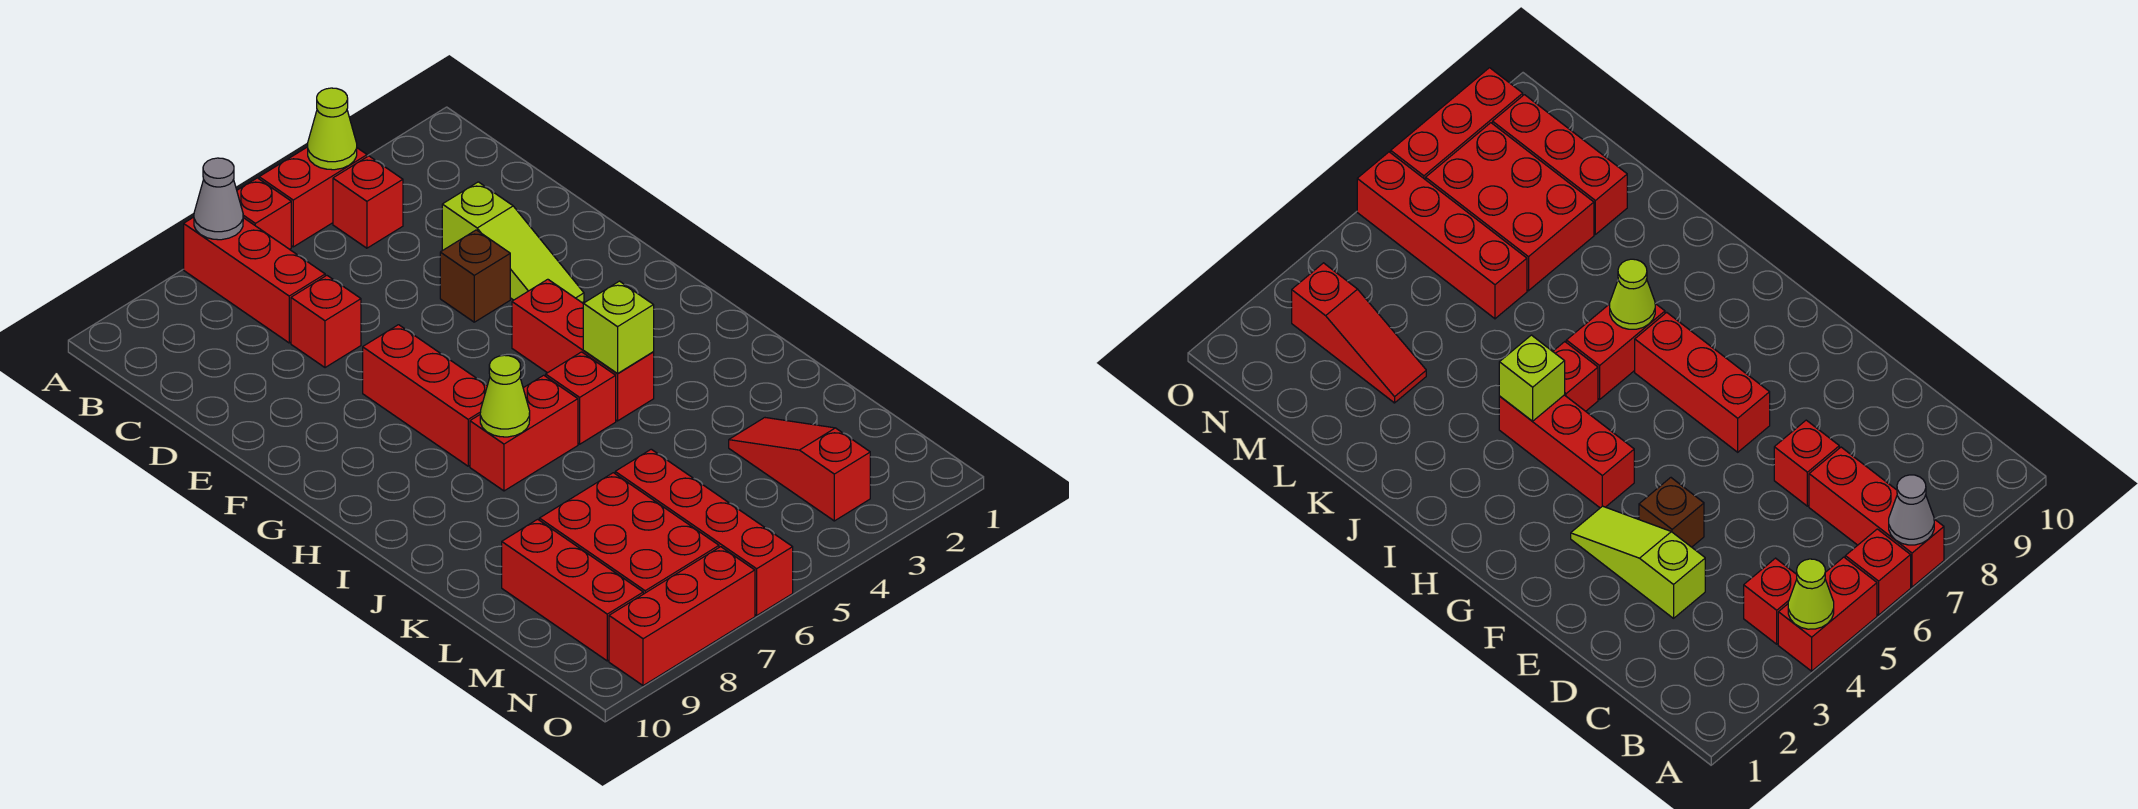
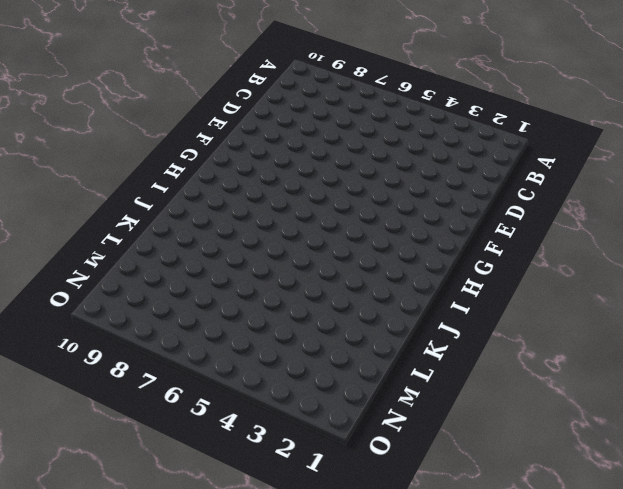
none -> red 1x2 brick [259,147,367,247]
none -> red 1x1 brick [237,178,291,249]
none -> red 1x3 brick [184,217,325,343]

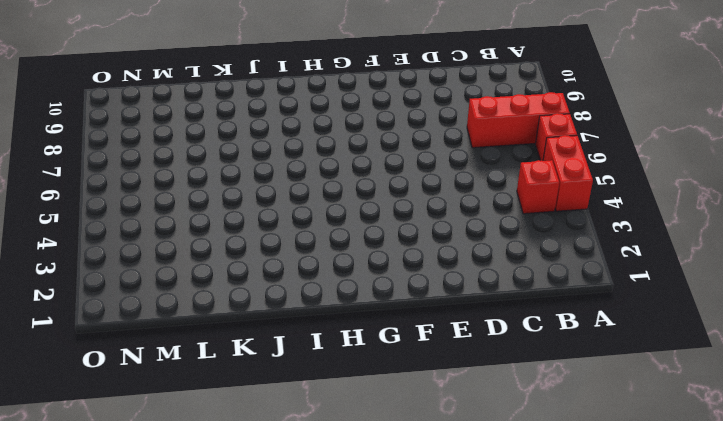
none -> lime 1x3 slope [442,182,584,302]
none -> red 1x1 brick [291,275,361,368]
none -> brown 1x1 brick [440,230,510,322]

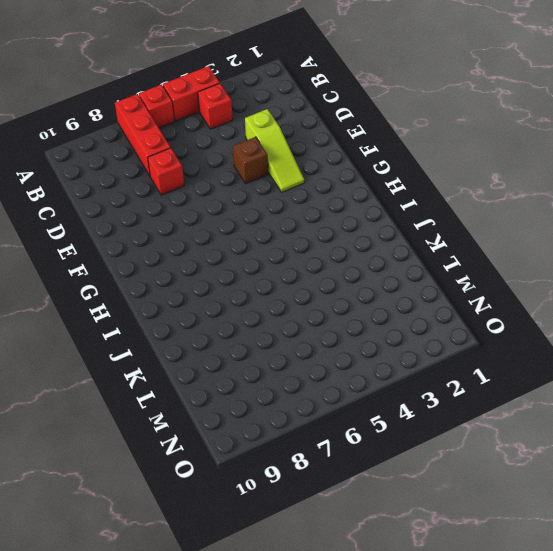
none -> red 1x3 brick [363,325,487,466]
none -> red 1x3 brick [512,279,654,421]
none -> red 1x1 brick [546,352,616,444]

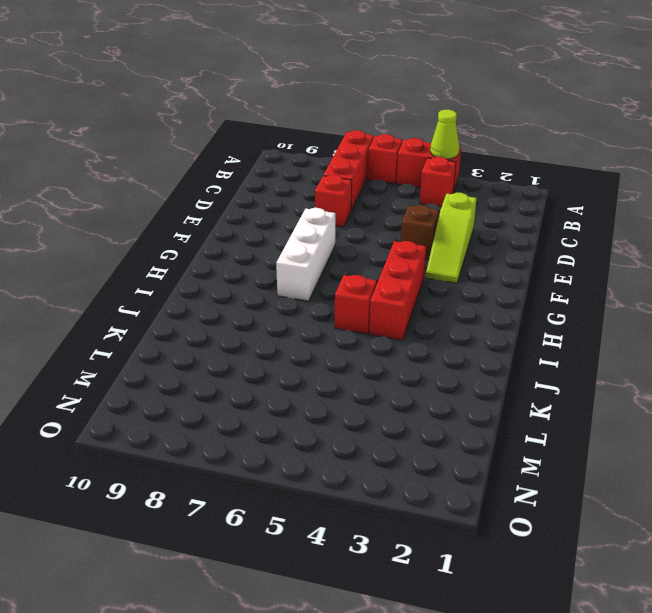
white 1x3 brick [276,208,335,301] -> red 1x3 brick [363,325,487,466]
none -> red 1x2 brick [470,375,578,491]
none -> red 1x3 slope [729,418,870,521]
none -> red 1x4 brick [615,449,793,615]

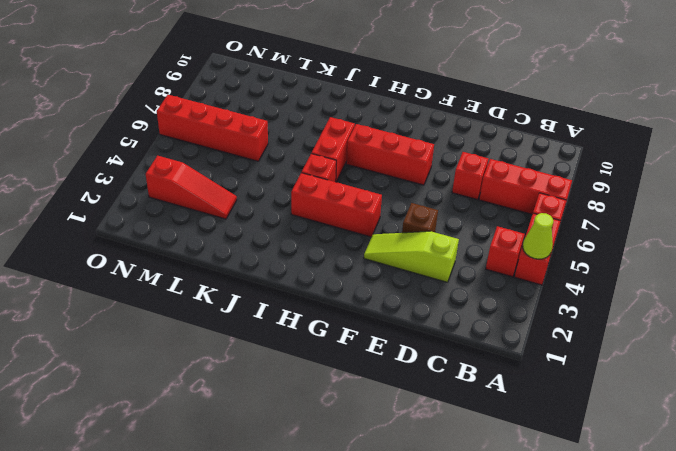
none -> red 2x3 brick [539,473,719,594]
none -> red 1x3 brick [502,519,643,661]
none -> red 1x3 brick [609,547,755,686]

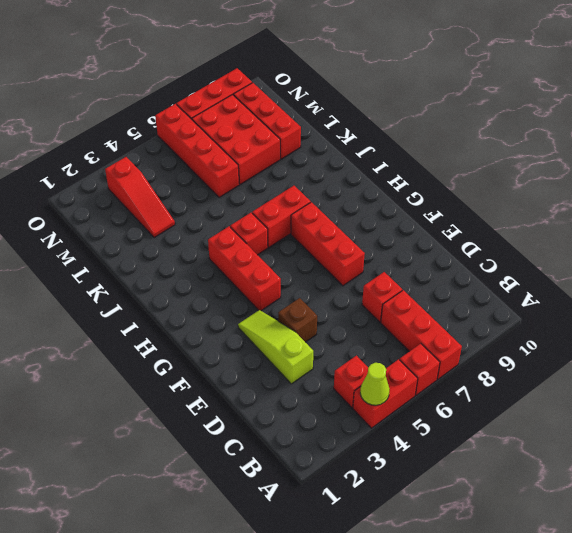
none -> grey 1x1 cone [194,158,243,240]
none -> lime 1x1 brick [583,281,654,373]
none -> lime 1x1 cone [480,355,530,437]

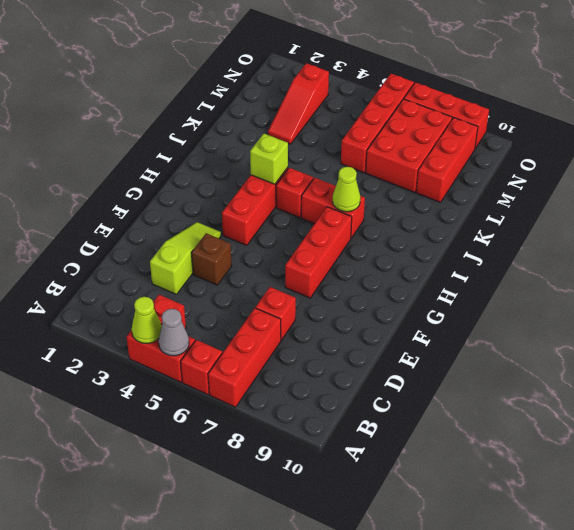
grey 1x1 cone [159,309,189,356] -> grey 1x1 cone moved to [194,158,243,240]

